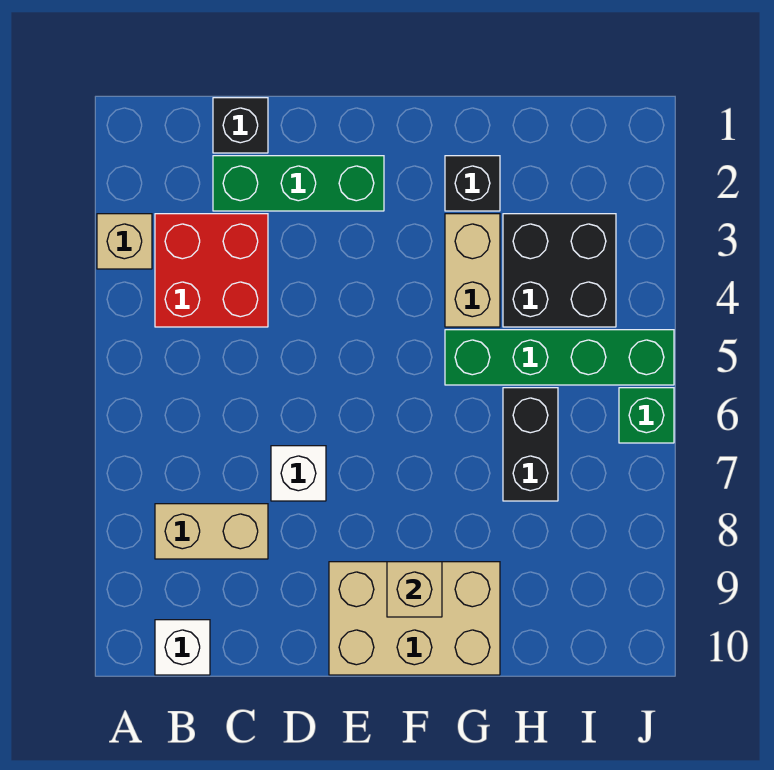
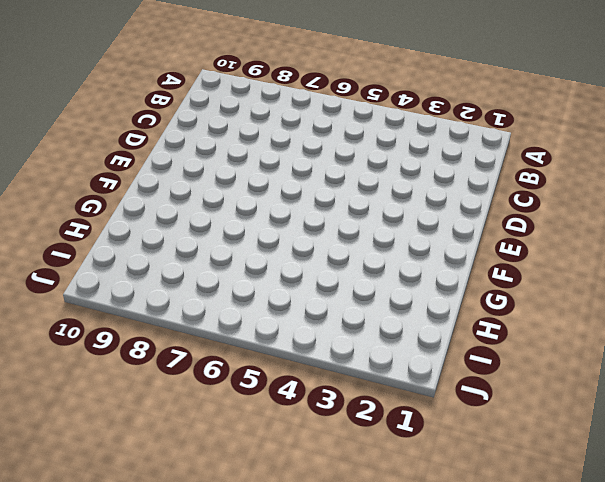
none -> tan 1x1 brick [97,214,152,269]
none -> red 2x2 brick [155,214,268,327]
none -> tan 1x2 brick [155,504,268,559]

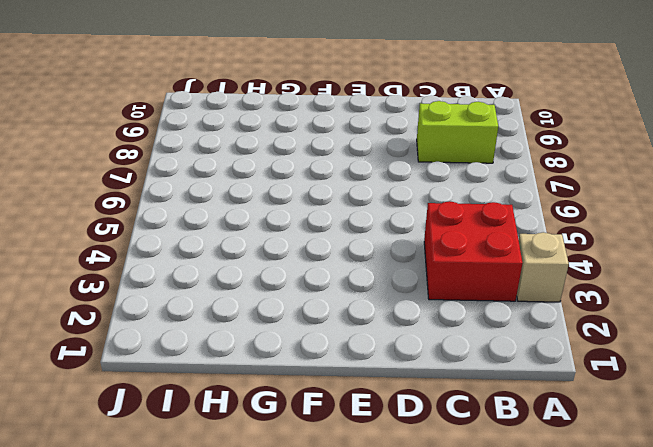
lime 1x2 brick [417,101,498,163] -> tan 1x2 brick [155,504,268,559]
none -> white 1x1 brick [155,620,210,675]
none -> black 1x1 brick [213,98,268,153]
none -> green 1x3 brick [213,156,384,211]

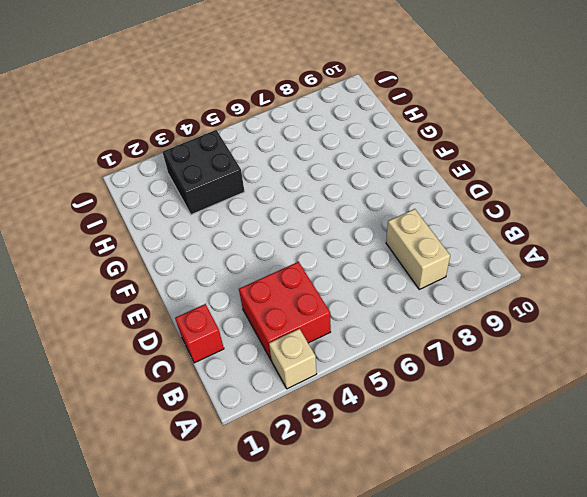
red 1x1 brick [175,304,224,363] -> black 1x1 brick [213,98,268,153]
none -> white 1x1 brick [155,620,210,675]
none -> green 1x3 brick [213,156,384,211]
none -> white 1x1 brick [271,446,326,501]

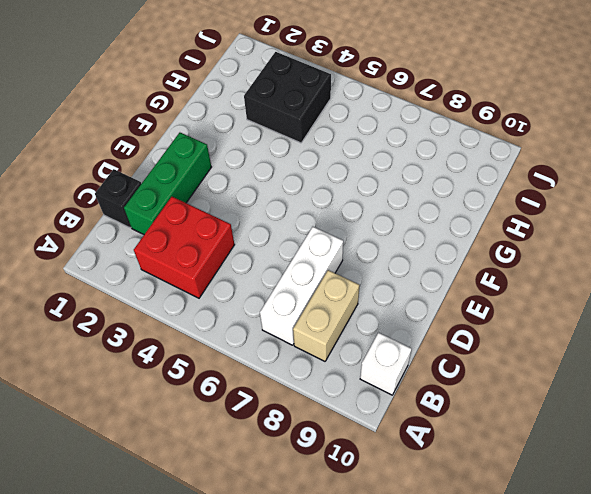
white 1x3 brick [260,227,343,345] -> white 1x1 brick [271,446,326,501]
none -> tan 1x1 brick [97,214,152,269]
none -> tan 2x3 brick [329,562,500,675]
none -> black 1x1 brick [445,156,500,211]

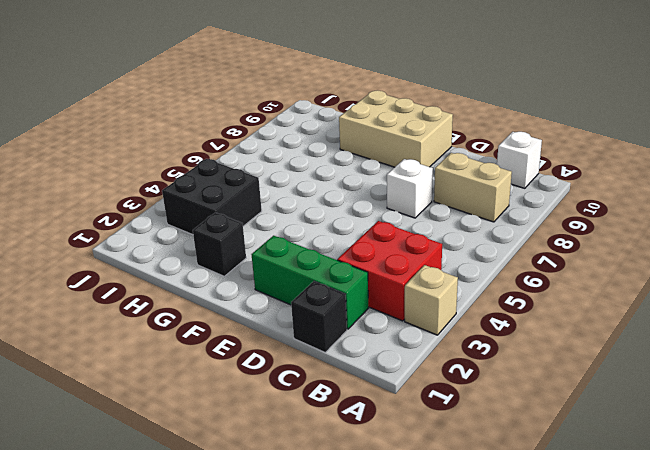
none -> tan 1x2 brick [445,214,500,327]
none -> green 1x4 brick [445,330,674,385]
none -> black 1x2 brick [503,388,558,501]

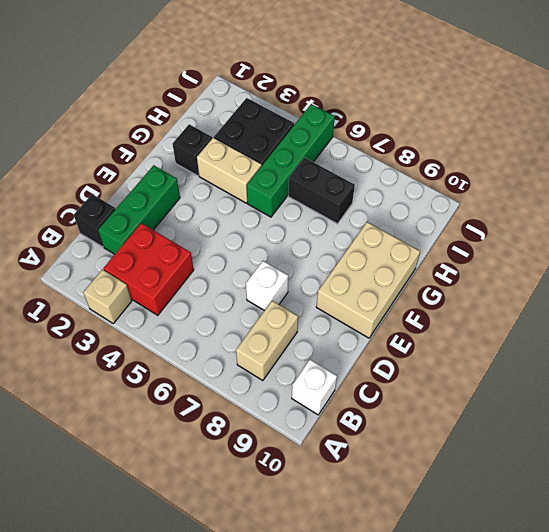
none -> green 1x1 brick [619,388,674,443]
none -> tan 1x1 brick [387,562,442,617]

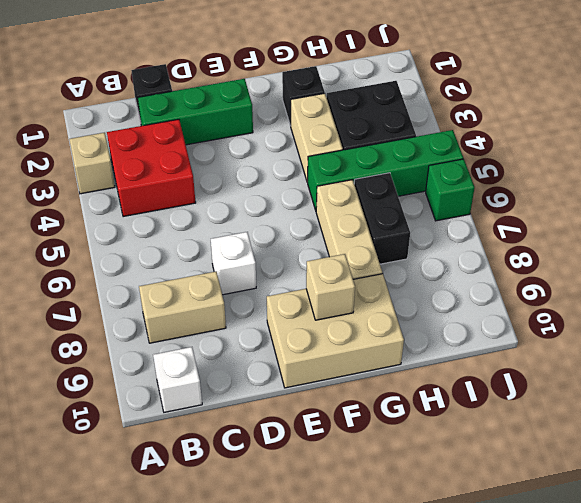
tan 1x3 brick [316,180,382,279] -> none

